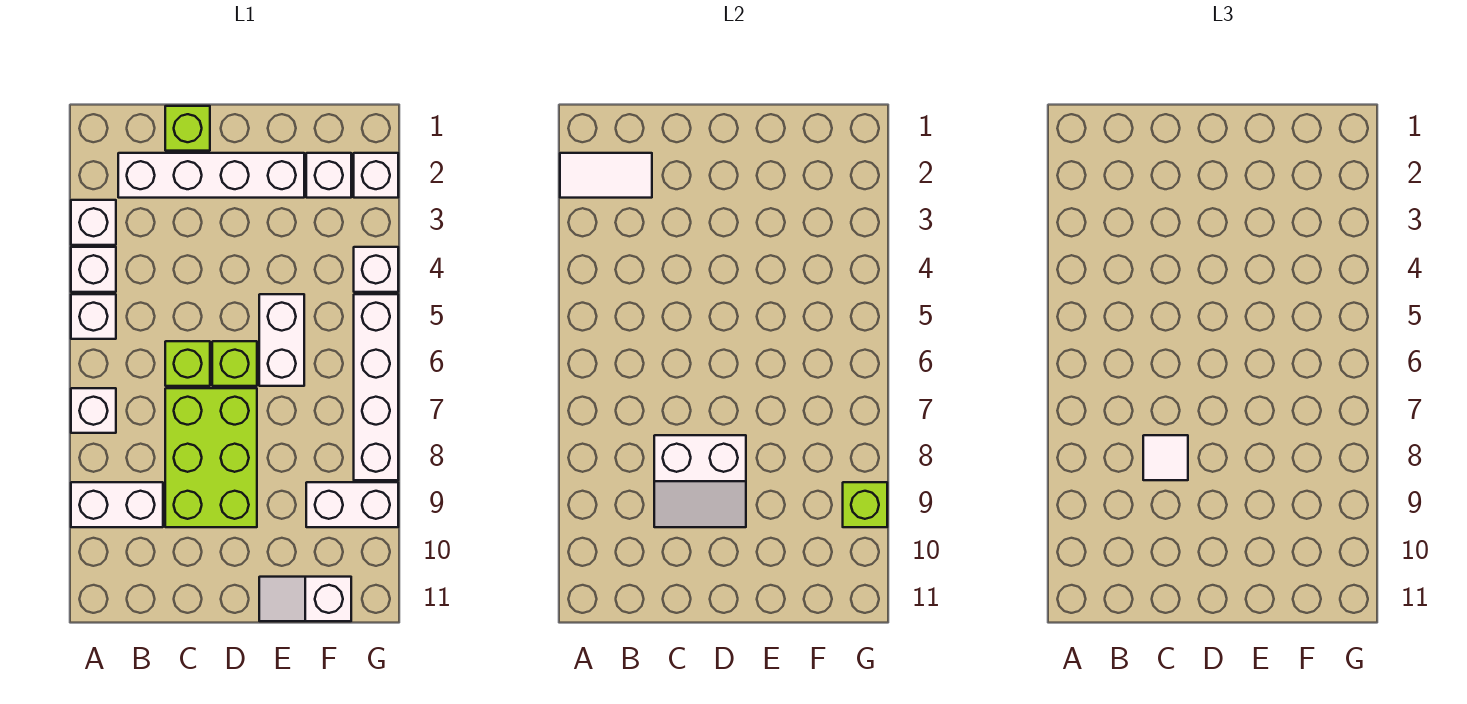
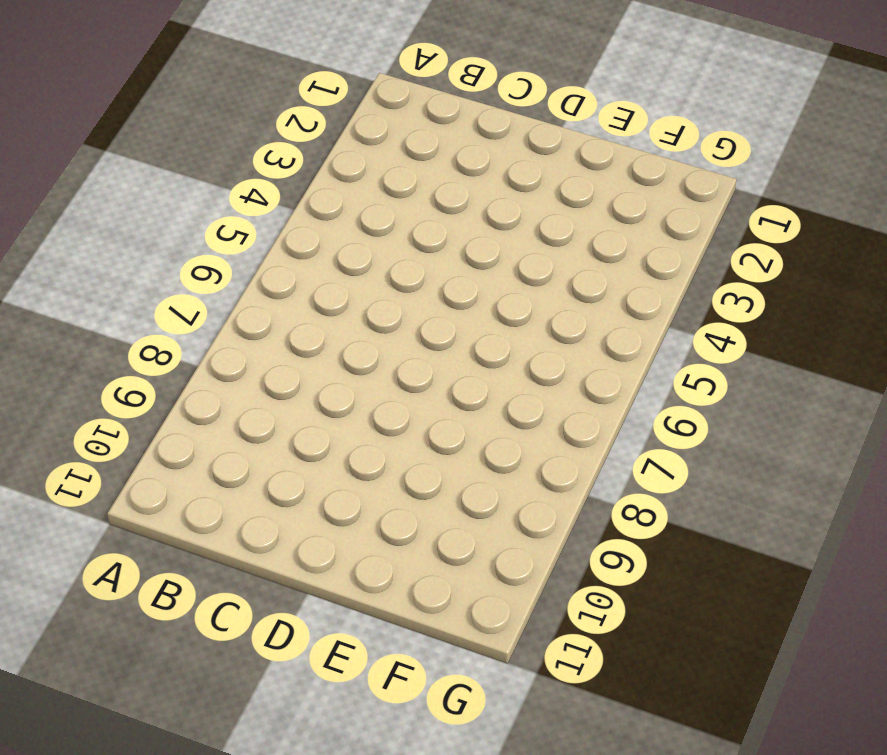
none -> white 1x1 brick [71,200,116,245]
none -> white 1x1 brick [71,247,116,292]
none -> white 1x1 brick [71,294,116,339]

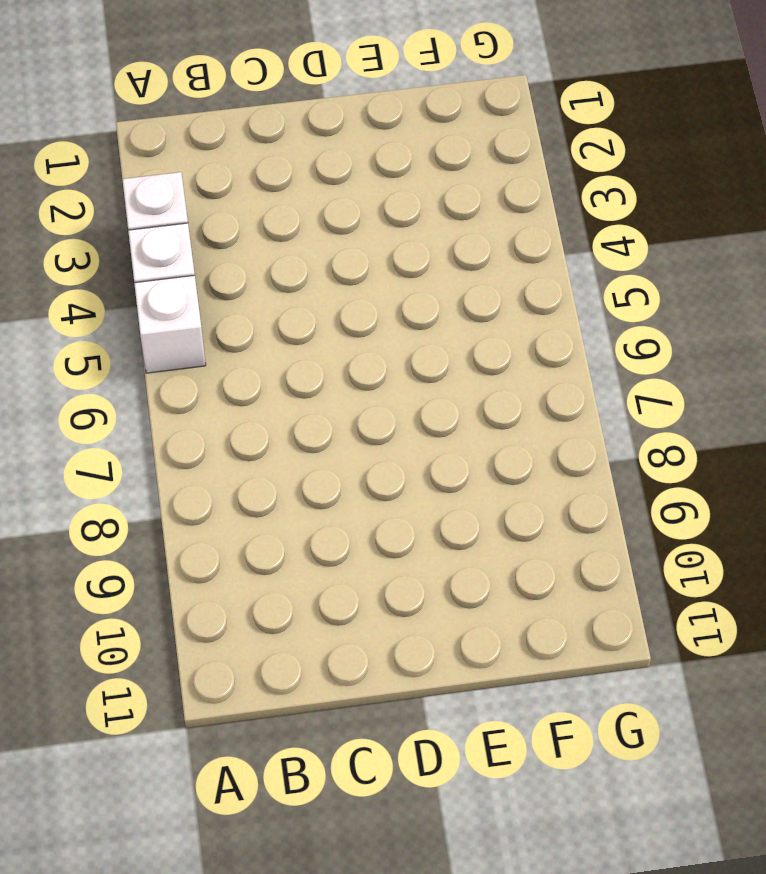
none -> white 1x1 brick [71,388,116,433]
none -> white 1x2 brick [71,482,163,527]
none -> white 1x4 brick [118,153,304,198]

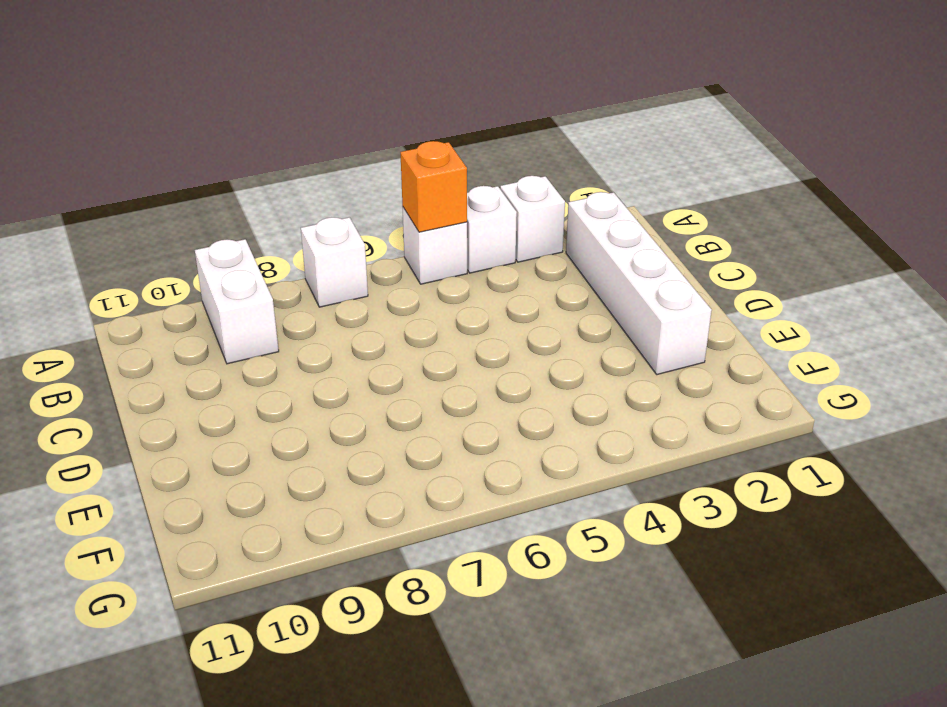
orange 1x1 brick [400,141,467,232] -> none
none -> lime 1x1 brick [165,106,210,151]
none -> lime 1x1 brick [165,341,210,386]
none -> lime 2x3 brick [165,388,257,527]

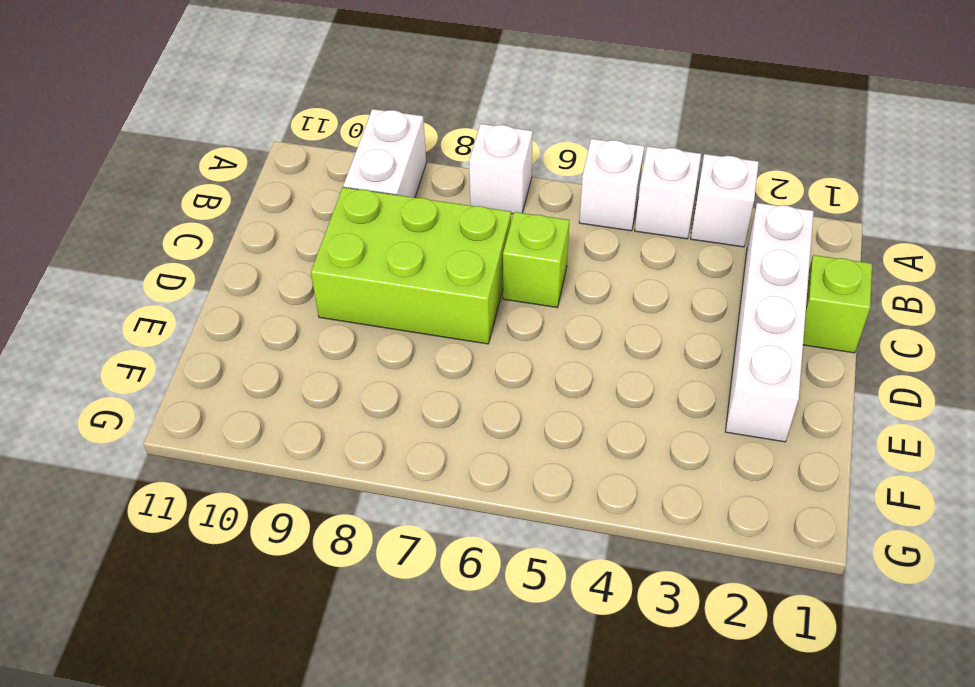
none -> lime 1x1 brick [212,341,257,386]
none -> white 1x2 brick [259,294,304,386]
none -> white 1x2 slope [259,577,351,621]

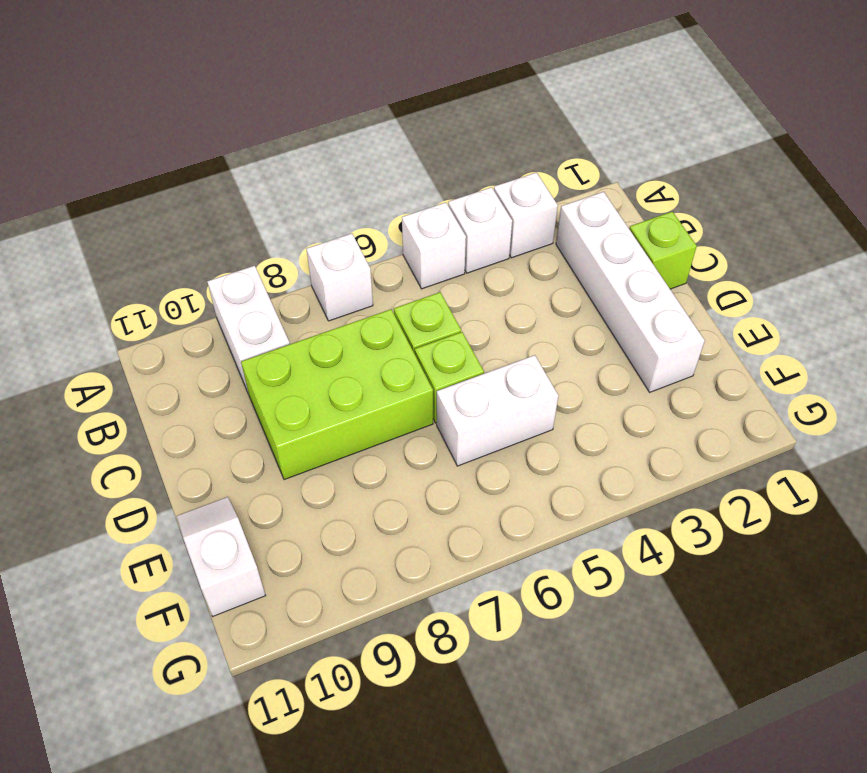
none -> white 1x1 brick [306,153,351,198]
none -> white 1x2 brick [306,482,398,527]
none -> white 1x1 brick [354,153,398,198]

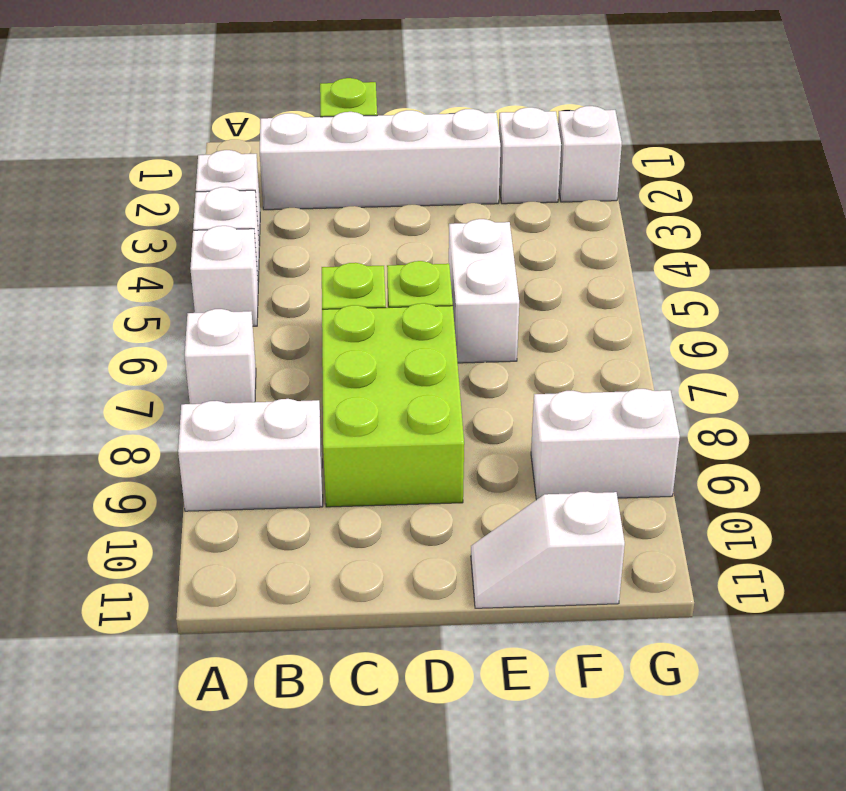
none -> white 1x1 brick [354,247,398,292]
none -> white 1x4 brick [354,294,398,480]
none -> white 1x2 tile [560,153,652,198]

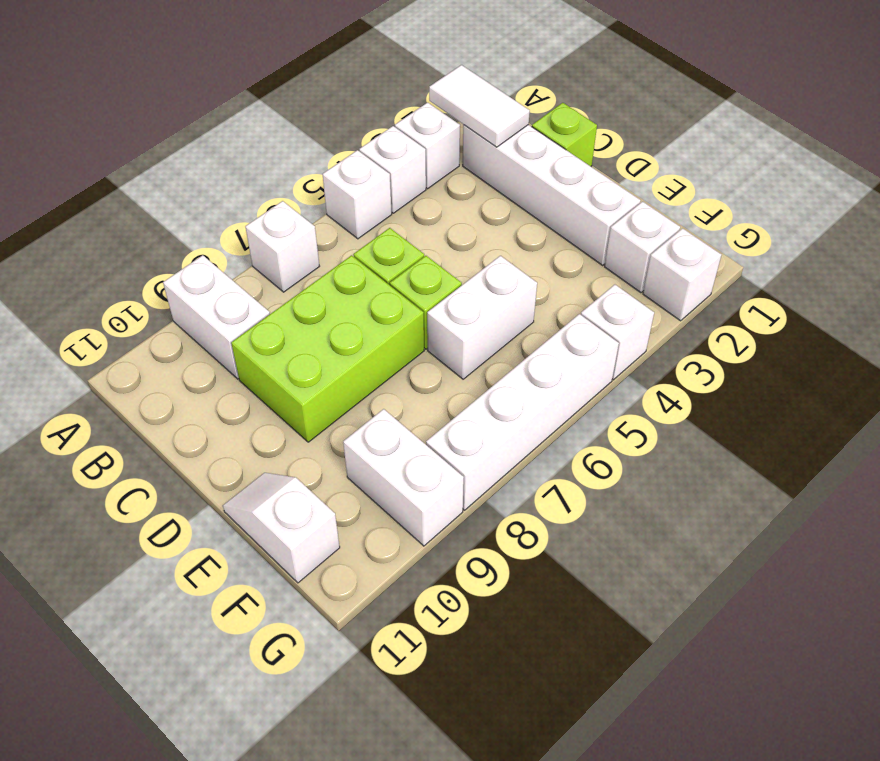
none -> white 2x2 slope [654,435,746,527]
none -> lime 1x1 brick [843,482,887,527]
none -> white 1x1 tile [1143,435,1188,480]

